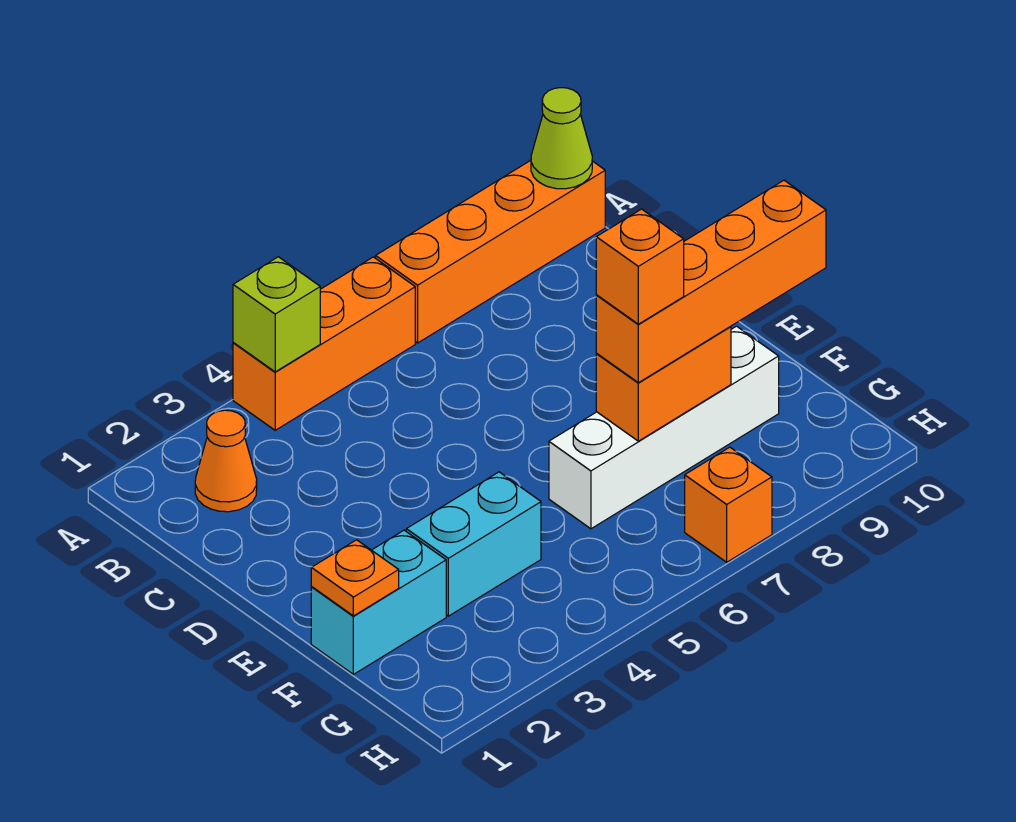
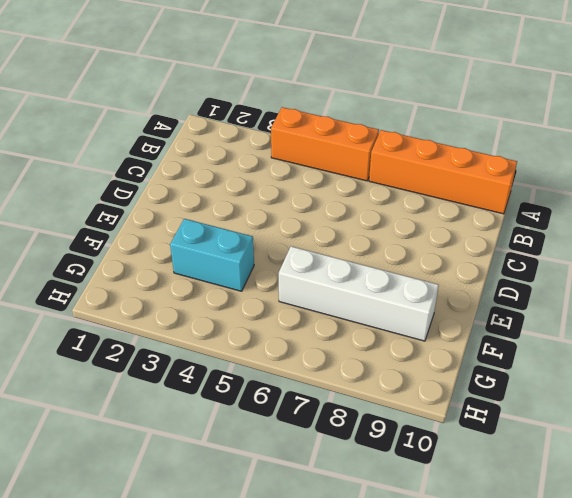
none -> orange 1x1 cone [195,410,257,512]
none -> cyan 1x2 brick [311,530,446,674]
none -> orange 1x1 brick [685,447,772,562]

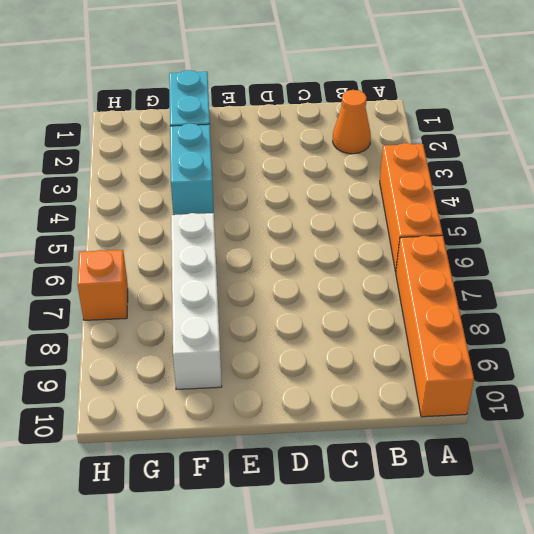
none -> lime 1x1 brick [233,257,320,372]
none -> lime 1x1 cone [531,88,592,189]
none -> orange 1x1 plate [311,540,399,616]

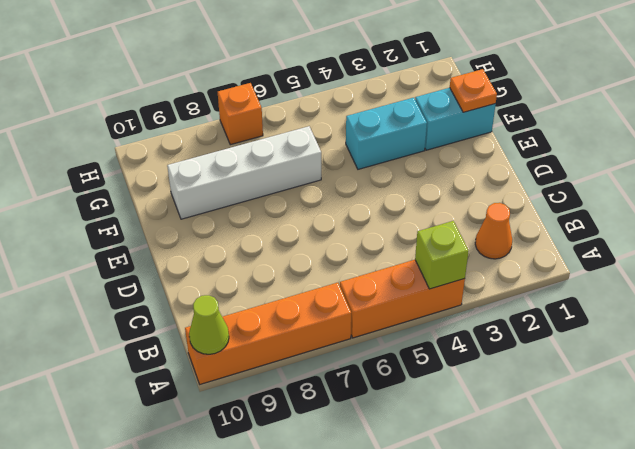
none -> orange 1x2 brick [596,326,731,441]
none -> orange 1x4 brick [596,180,826,383]
none -> orange 1x1 brick [596,209,684,324]

